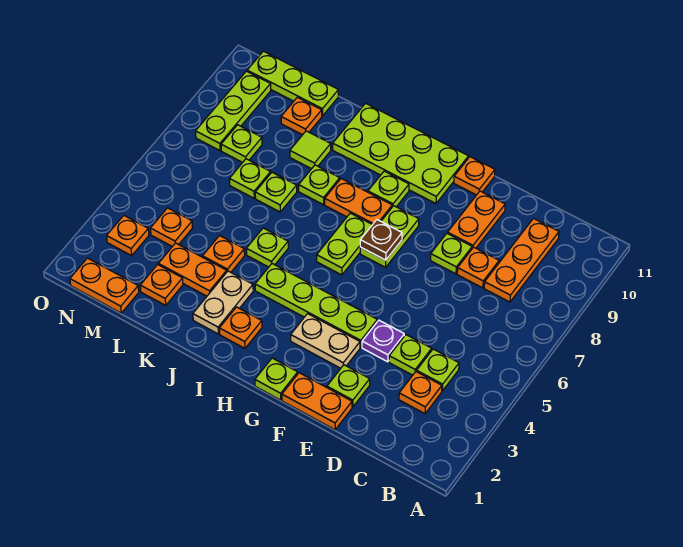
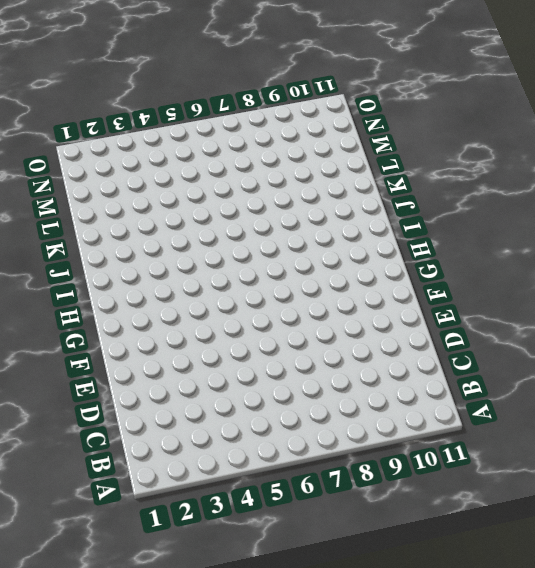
none -> orange 1x1 plate [399,372,442,414]
none -> lime 1x1 plate [417,349,459,391]
none -> orange 1x3 plate [484,218,559,302]
none -> lime 1x1 plate [389,335,432,375]

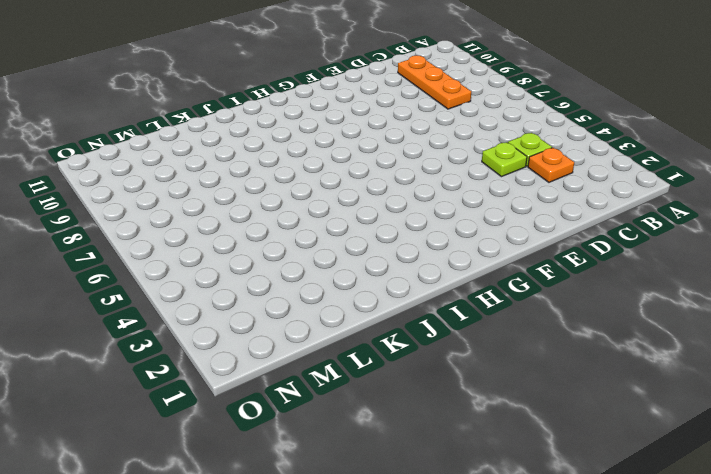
none -> orange 1x1 plate [457,247,499,288]
none -> orange 1x2 plate [282,373,352,430]
none -> lime 1x1 plate [327,365,370,407]
none -> purple 1x1 plate [362,320,404,362]

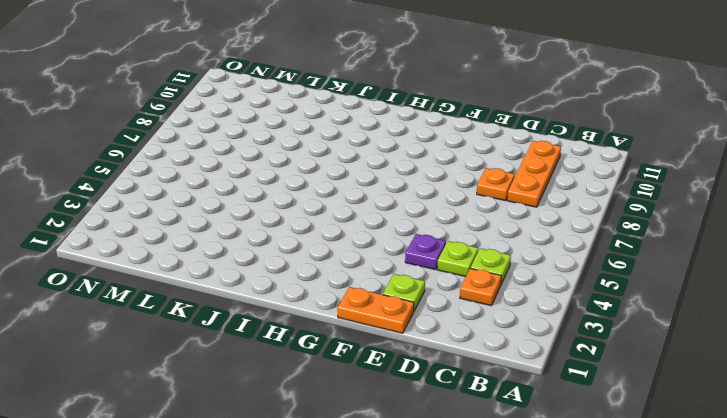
none -> lime 1x1 plate [431,233,472,274]
none -> orange 1x2 plate [448,191,505,248]
none -> tan 1x2 plate [291,314,360,368]
none -> lime 1x4 plate [255,264,377,347]

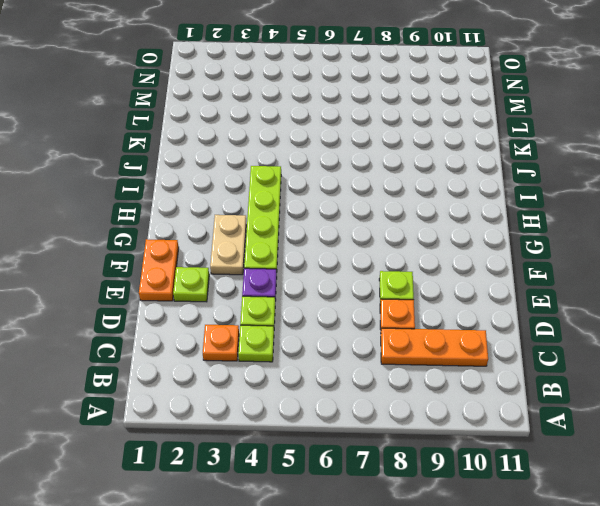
none -> orange 1x2 plate [448,191,505,248]
none -> orange 1x1 plate [454,157,495,195]
none -> lime 1x1 plate [255,358,298,400]
none -> lime 1x2 plate [360,206,419,267]

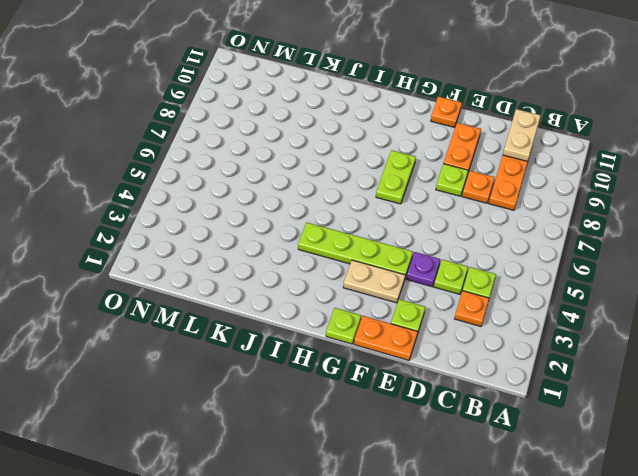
tan 1x2 plate [503,109,541,161] -> tan 1x2 plate moved to [193,271,253,334]
none -> lime 2x4 plate [333,103,469,203]
none -> lime 1x2 plate [317,213,372,275]
none -> orange 1x2 plate [325,179,392,225]
none -> lime 1x1 plate [368,171,409,207]

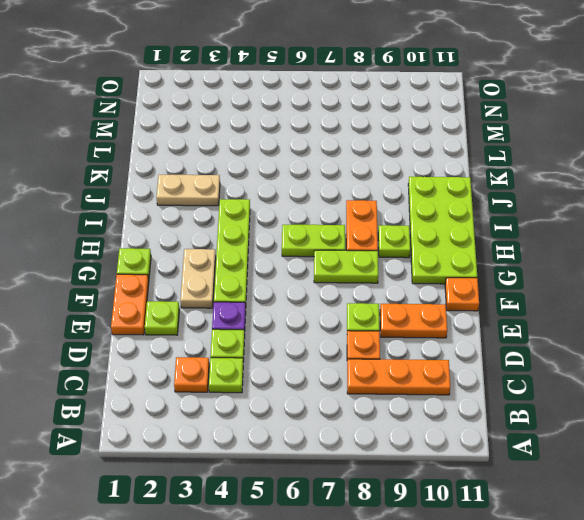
none -> orange 1x1 plate [219,307,262,348]
none -> lime 1x1 plate [246,228,288,267]
none -> lime 1x1 plate [299,165,340,205]
none -> orange 1x2 plate [159,243,227,296]

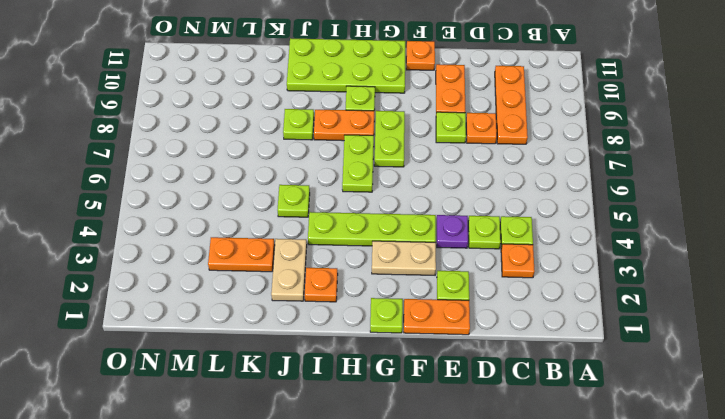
none -> orange 1x1 plate [203,236,245,272]
none -> lime 1x1 plate [255,172,297,212]
none -> lime 1x1 tile [290,131,331,169]
none -> orange 1x1 plate [140,265,183,305]

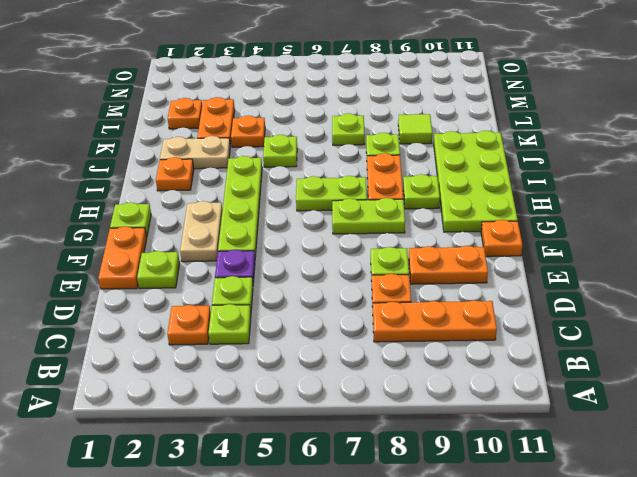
none -> lime 1x1 plate [229,159,271,198]
none -> orange 1x1 plate [281,97,322,135]
none -> lime 1x3 plate [247,51,338,116]
none -> orange 1x2 plate [70,258,139,313]

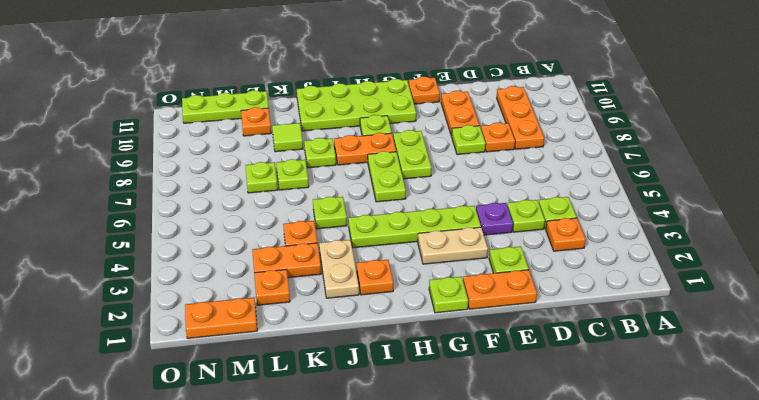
none -> orange 1x1 plate [150,208,193,247]
none -> lime 1x1 plate [221,125,262,163]
none -> orange 1x1 plate [107,216,149,256]
none -> lime 1x3 plate [196,71,271,150]

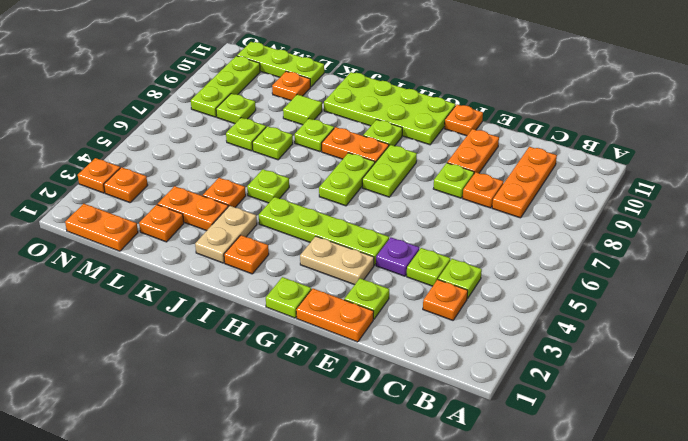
orange 1x1 plate [78,158,120,193] -> orange 1x1 plate moved to [150,208,193,247]
none -> brown 1x1 plate [360,220,402,260]

